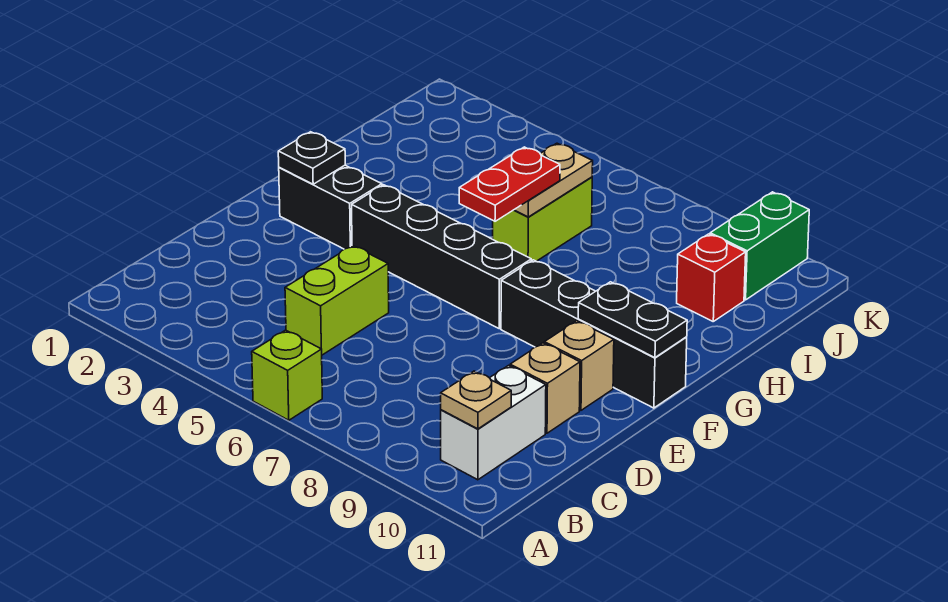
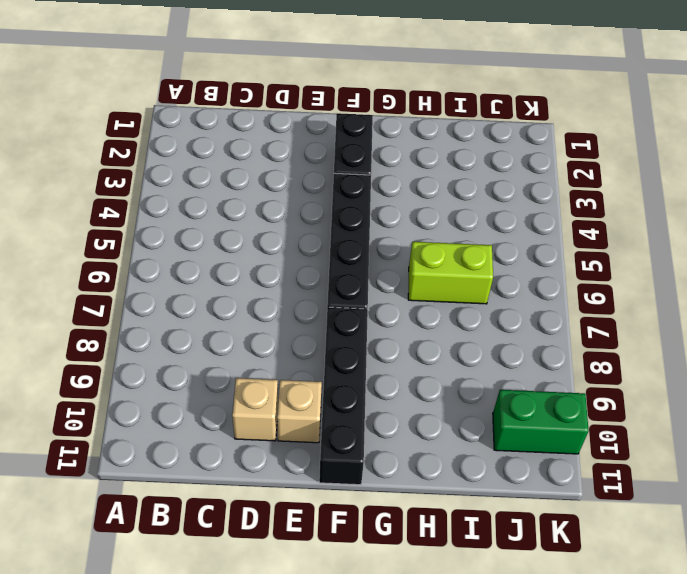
none -> lime 1x1 brick [252,330,322,420]
none -> white 1x2 brick [441,365,546,480]
none -> lime 1x2 brick [285,245,389,355]

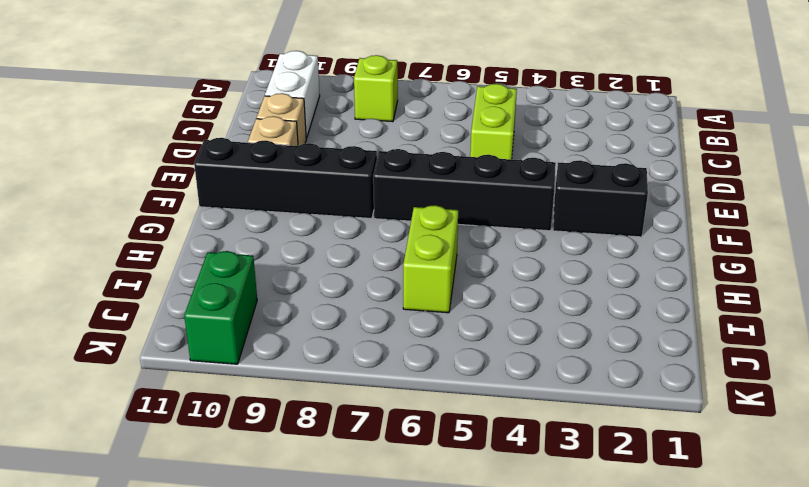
lime 1x1 brick [354,55,398,122] -> lime 1x1 brick moved to [252,330,322,420]
none -> red 1x1 brick [677,234,746,321]
none -> tan 1x1 plate [441,371,511,429]
none -> black 1x1 plate [278,132,345,184]

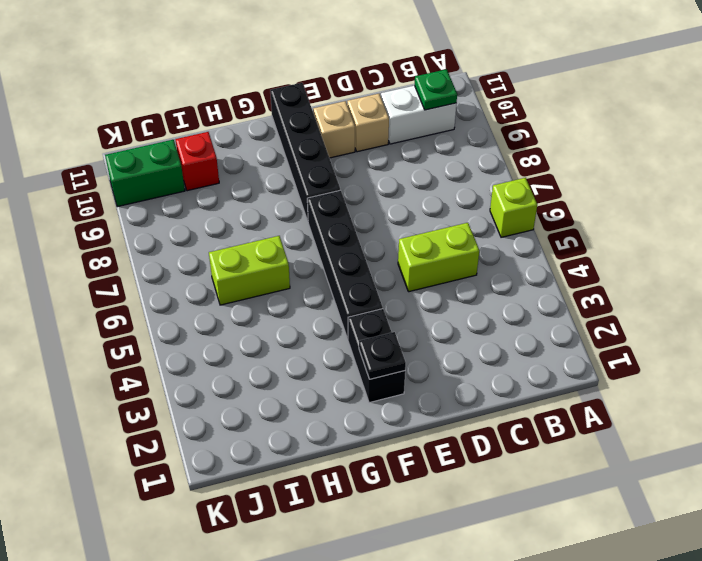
green 1x1 plate [415,69,457,110] -> tan 1x1 plate [441,371,511,429]
none -> black 1x2 plate [578,282,687,358]
none -> tan 1x2 plate [514,143,593,217]
none -> red 1x2 plate [459,147,560,221]

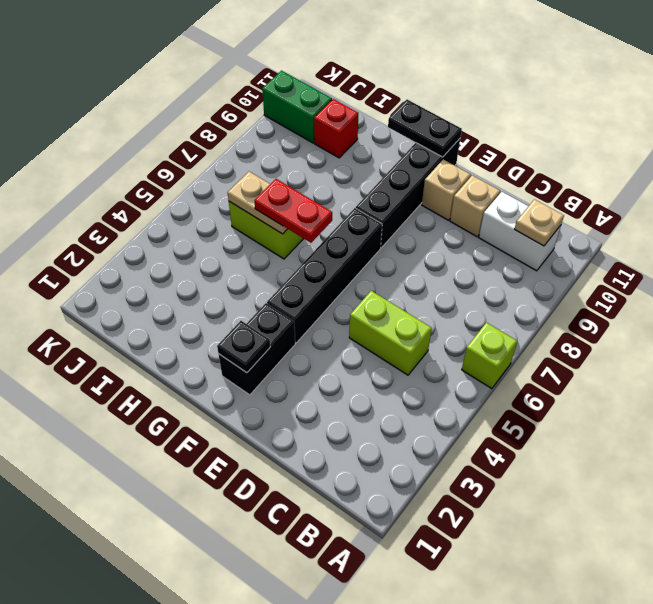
black 1x2 plate [388,100,462,157] -> black 1x2 plate turned to [578,282,687,358]

